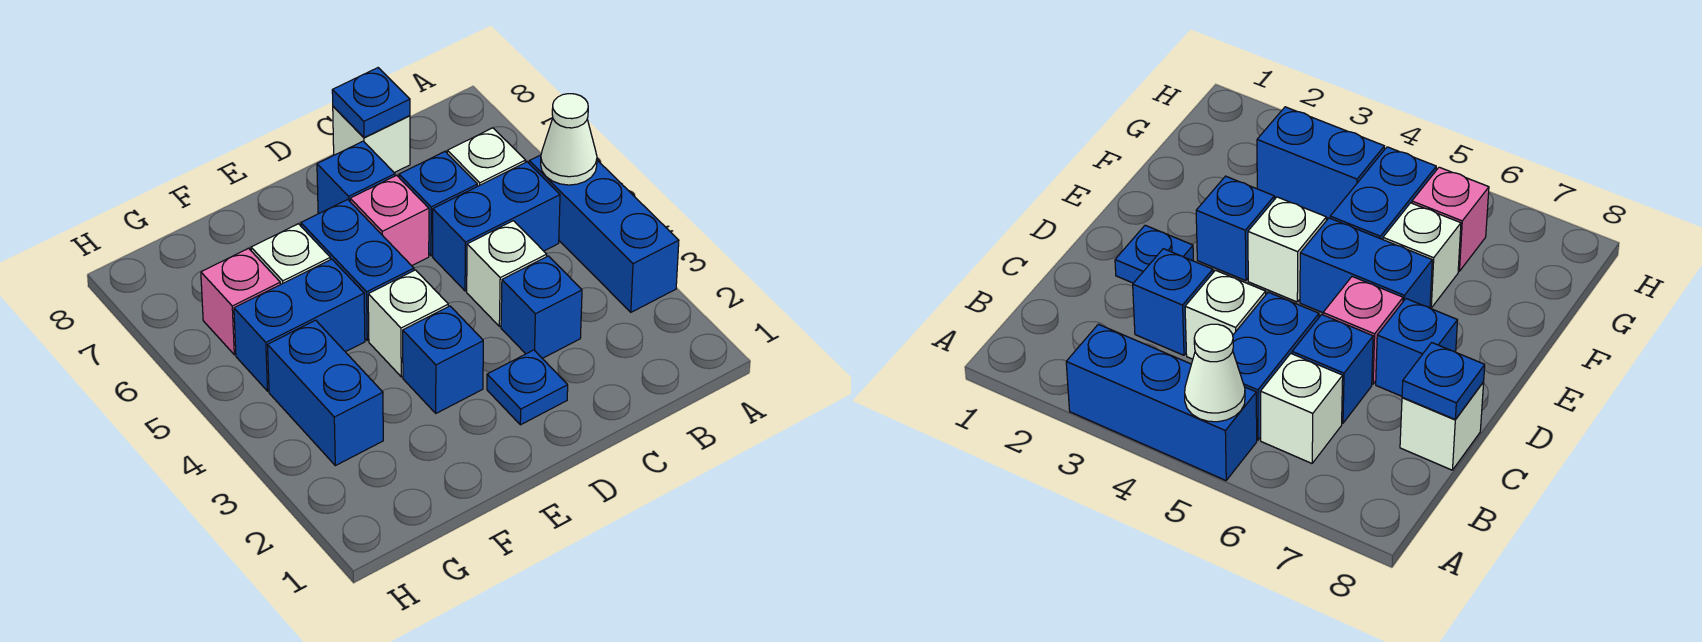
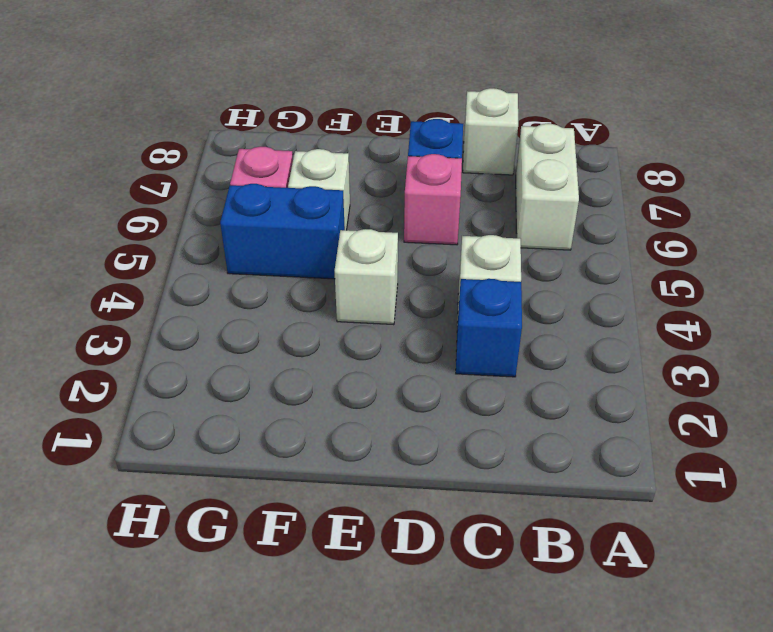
white 1x2 brick [516,124,579,250] -> white 1x1 brick [447,128,526,186]
none -> blue 1x3 brick [529,155,679,312]
none -> blue 1x2 brick [433,162,560,291]
none -> blue 1x1 brick [399,152,477,256]

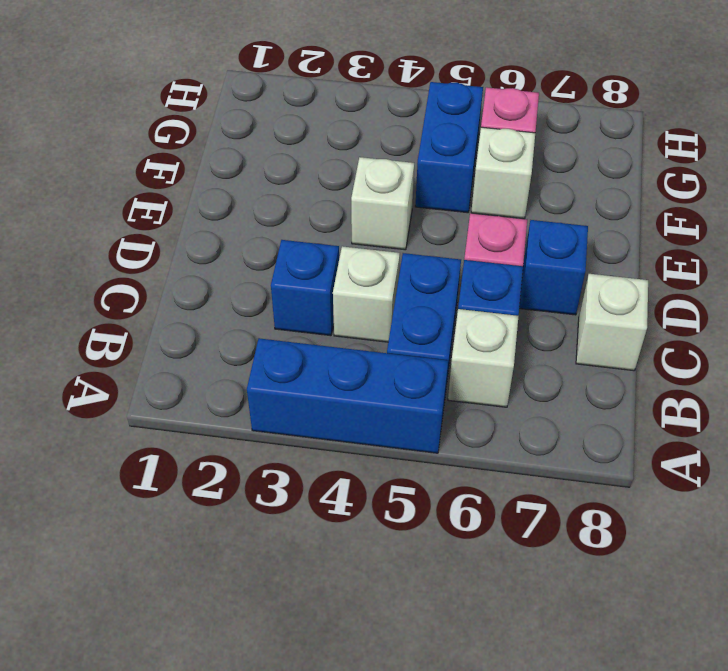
none -> blue 1x1 plate [487,350,568,425]
none -> blue 1x1 brick [403,306,483,413]
none -> blue 1x2 brick [301,200,414,340]

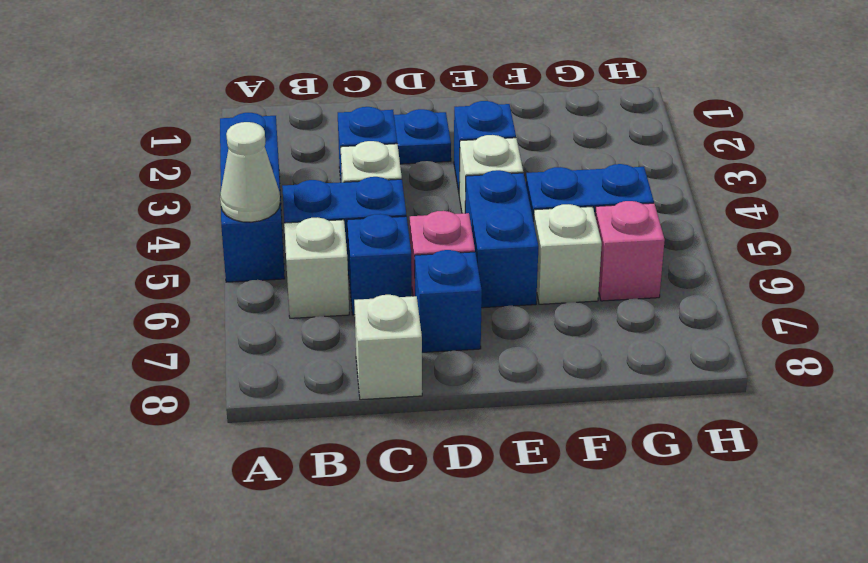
none -> blue 1x2 brick [268,320,383,466]
none -> blue 1x1 plate [332,68,410,138]

